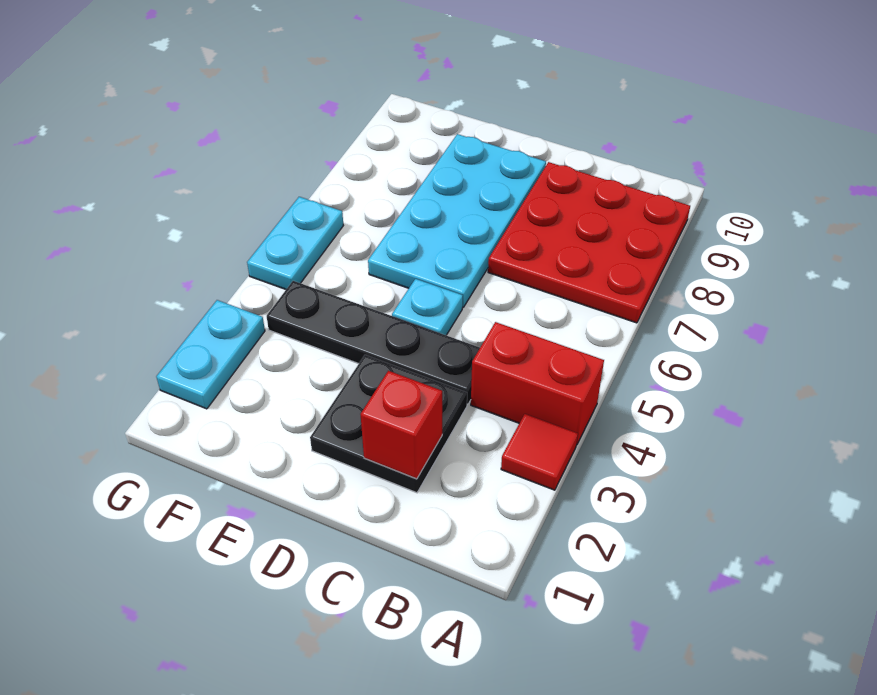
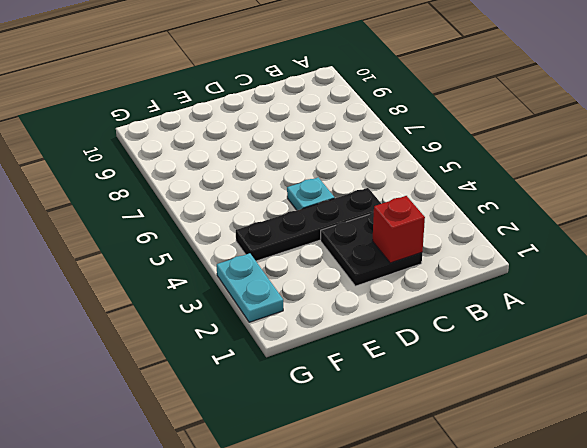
none -> red 1x1 tile [501,414,578,490]
none -> red 1x2 brick [471,322,604,445]

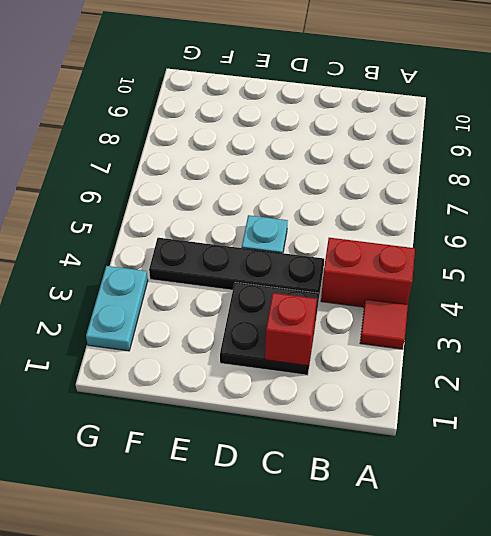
none -> red 3x3 plate [488,162,690,323]
none -> cyan 2x4 plate [368,134,546,307]

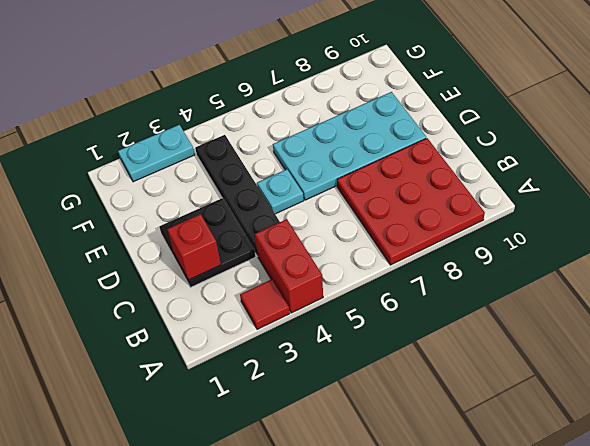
none -> cyan 1x2 plate [247,197,343,289]

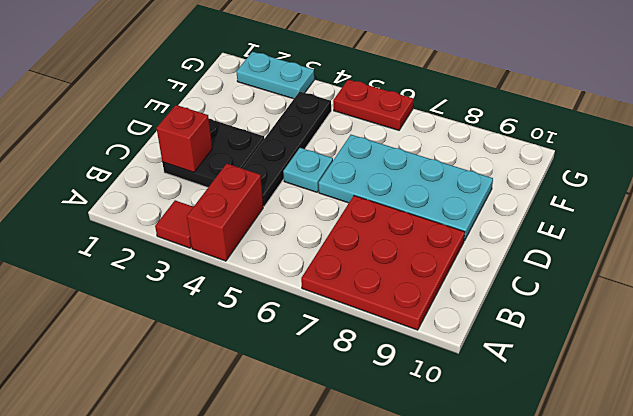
red 1x2 plate [333,79,413,130] -> cyan 1x2 plate [247,197,343,289]

